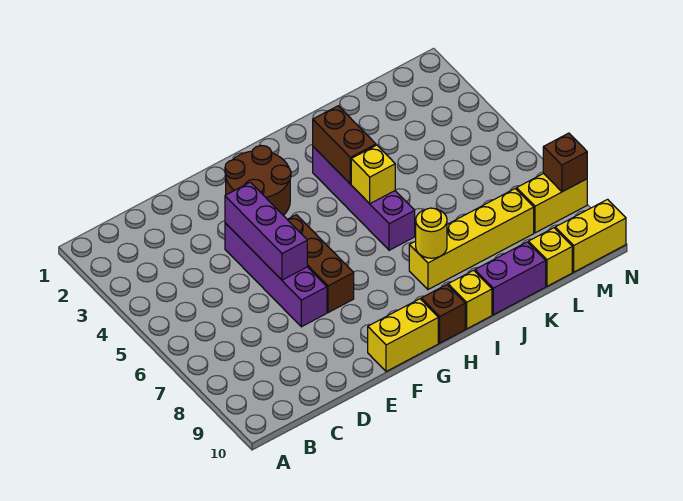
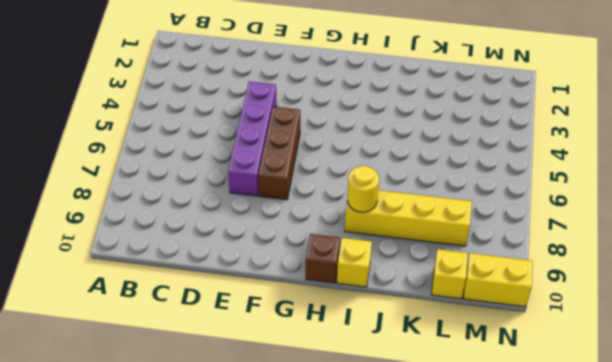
none -> brown 2x2 round brick [225,146,291,216]
none -> yellow 1x2 brick [368,299,438,372]
none -> purple 1x4 brick [313,147,415,250]

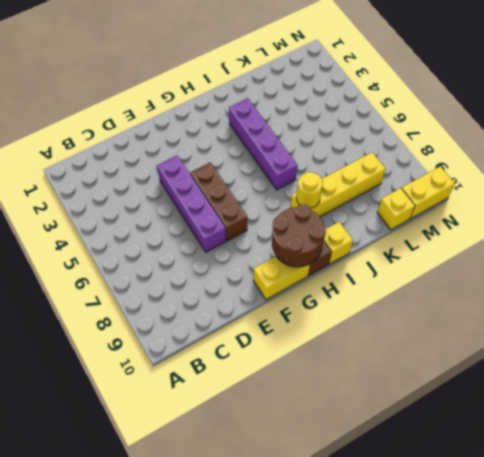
brown 2x2 round brick [272,204,326,267] -> brown 2x2 round brick moved to [225,146,291,216]
none -> purple 1x2 brick [475,242,546,315]
none -> yellow 1x2 brick [517,173,587,233]
none -> purple 1x3 brick [225,182,307,280]

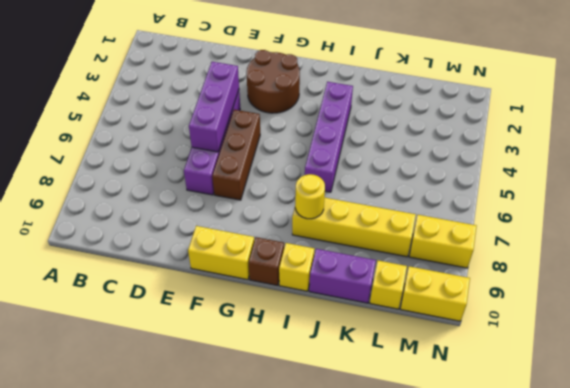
none -> brown 1x2 brick [313,106,376,184]
none -> yellow 1x1 brick [351,145,395,204]
none -> brown 1x1 brick [543,133,587,192]

